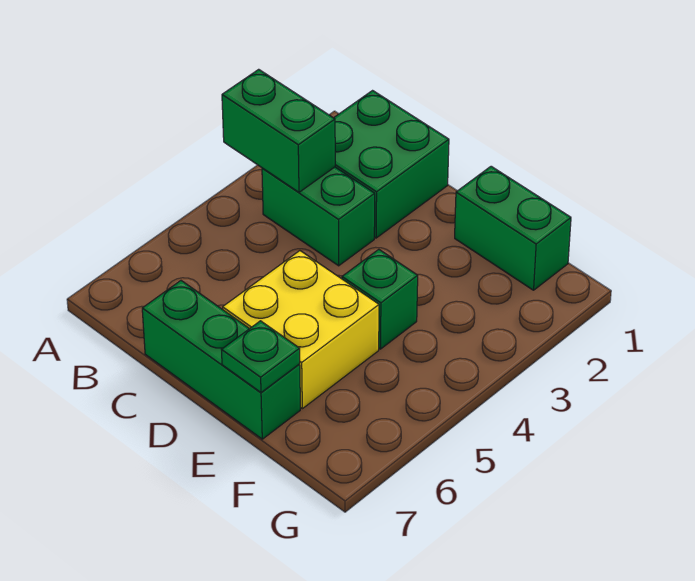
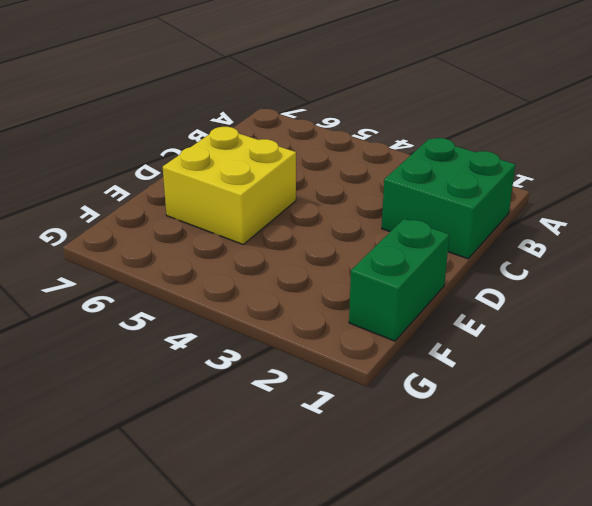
none -> green 1x2 brick [262,167,375,266]
none -> green 1x3 brick [142,281,300,439]

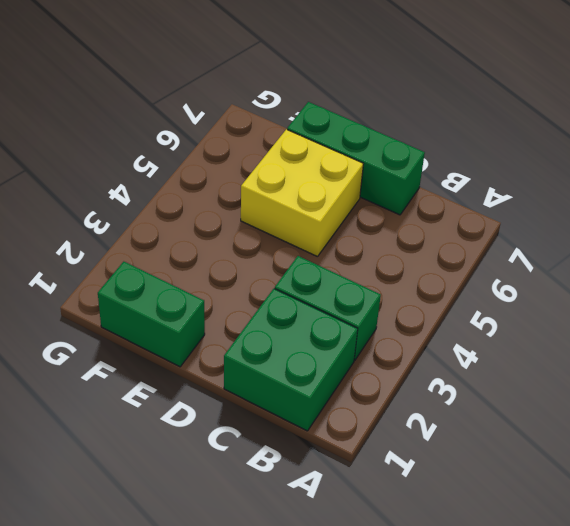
none -> green 1x1 brick [342,249,418,349]
none -> green 1x2 brick [222,69,335,192]

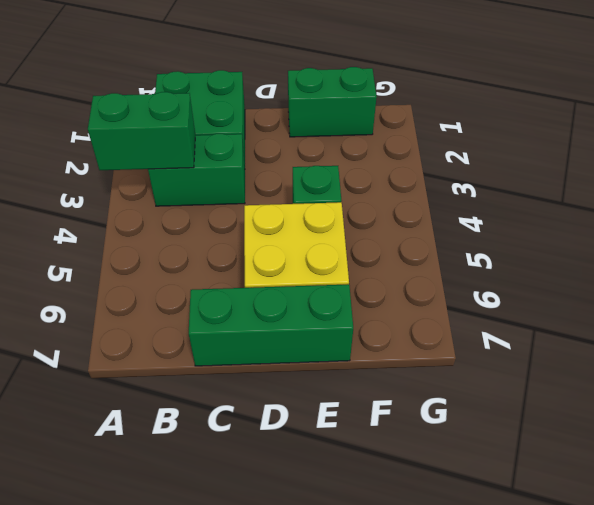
none -> green 1x1 plate [222,321,300,392]

